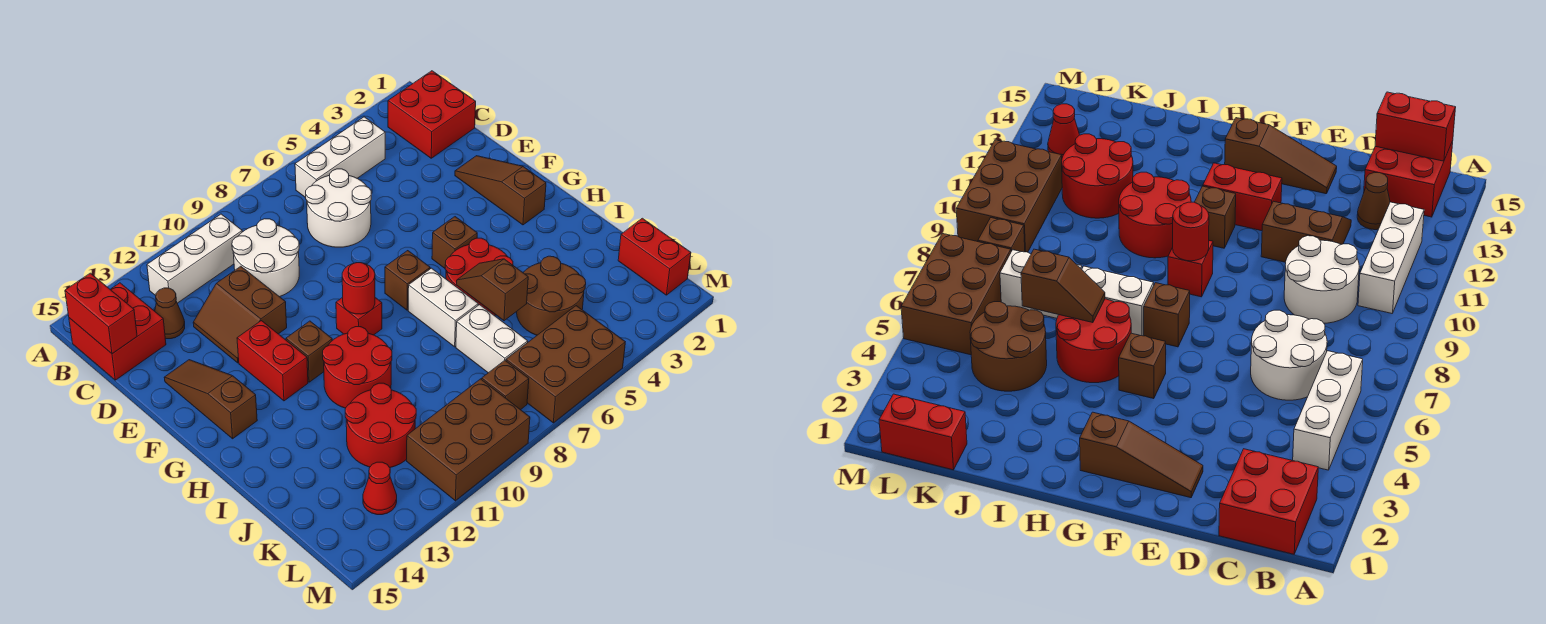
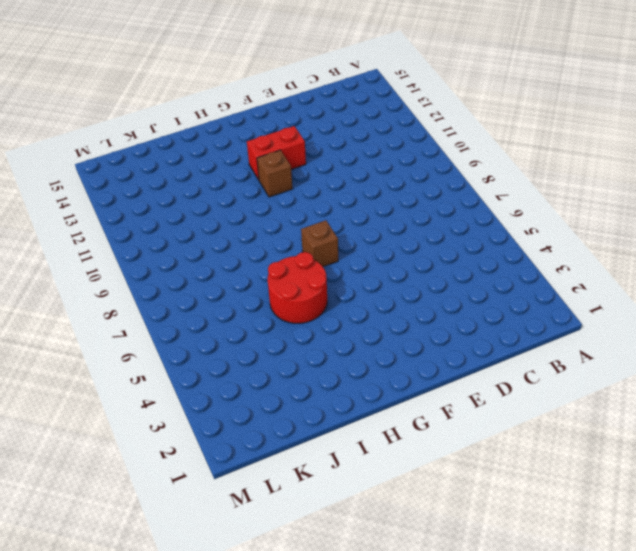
none -> red 2x2 brick [388,71,476,158]
none -> white 1x3 brick [295,117,385,198]
none -> white 1x3 brick [147,214,242,303]

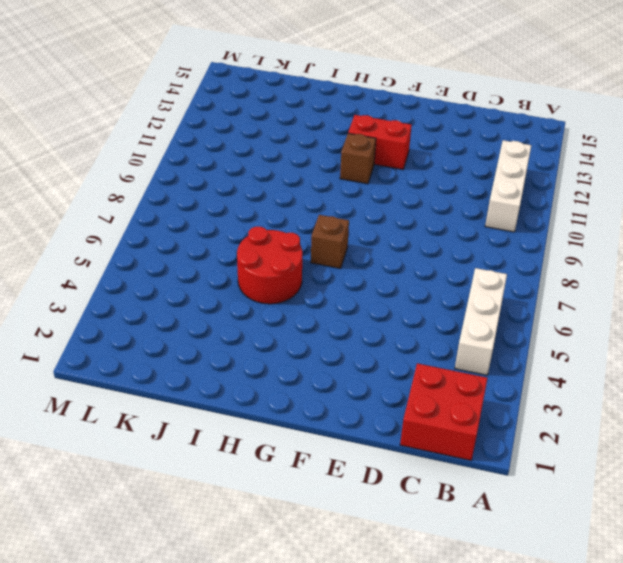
none -> red 2x2 brick [69,283,166,380]
none -> white 2x2 round brick [306,169,371,247]
none -> white 2x2 round brick [232,219,299,297]

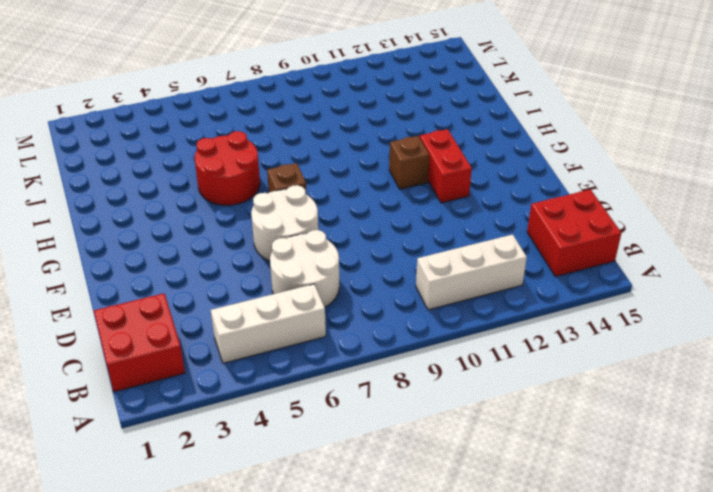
white 2x2 round brick [251,185,318,261] -> white 2x2 round brick moved to [232,219,299,297]
none -> brown 1x1 cone [155,288,185,339]
none -> brown 2x2 slope [193,266,287,363]
none -> brown 1x3 slope [455,156,546,225]

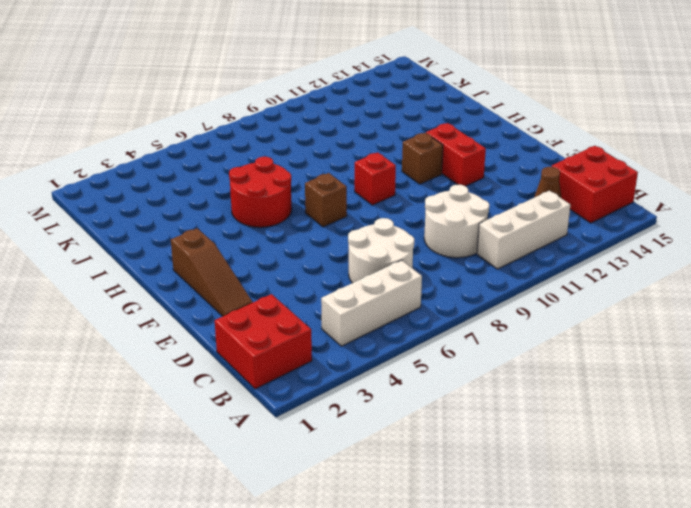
none -> brown 2x2 slope [193,266,287,363]
none -> brown 1x3 slope [164,360,257,439]
none -> brown 1x1 brick [432,217,477,268]

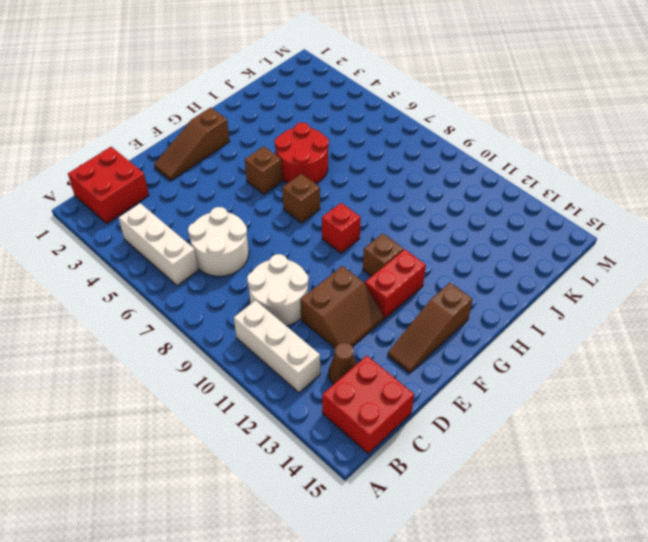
none -> white 1x2 brick [408,268,478,347]
none -> red 2x2 round brick [323,327,392,408]
none -> brown 2x2 round brick [517,256,586,335]

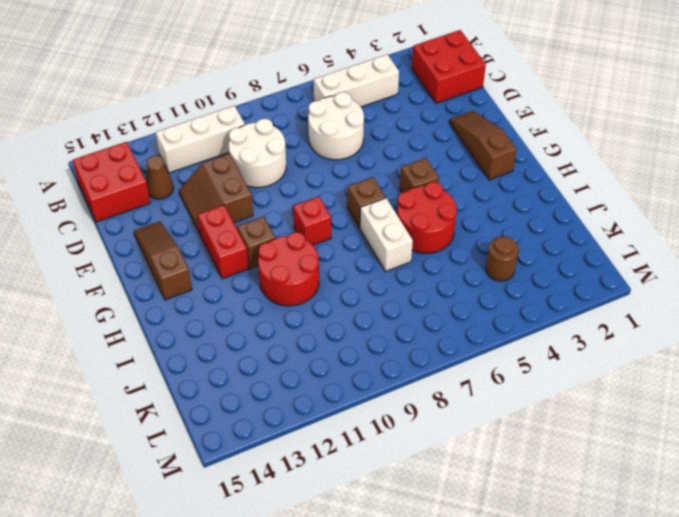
brown 1x1 round brick [486,236,518,281] -> brown 2x2 round brick [517,256,586,335]
none -> white 1x2 brick [456,305,528,373]
none -> red 2x2 round brick [345,383,416,468]
none -> red 1x2 brick [618,218,691,295]

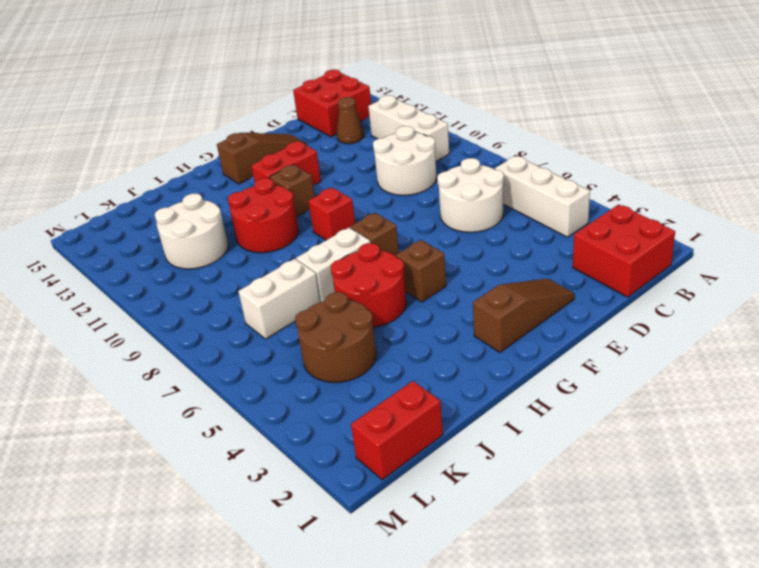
white 2x2 round brick [155,194,228,269] -> red 2x2 round brick [345,383,416,468]
none -> brown 2x2 slope [193,266,287,363]
none -> brown 2x3 brick [506,306,625,423]
none -> brown 1x1 brick [482,360,529,410]

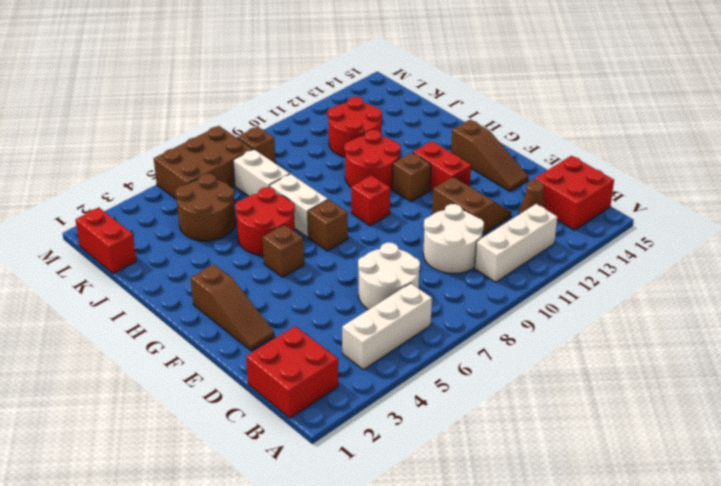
none -> brown 2x3 brick [407,379,530,501]
none -> red 1x1 cone [363,462,397,515]
none -> red 1x2 brick [65,273,137,354]

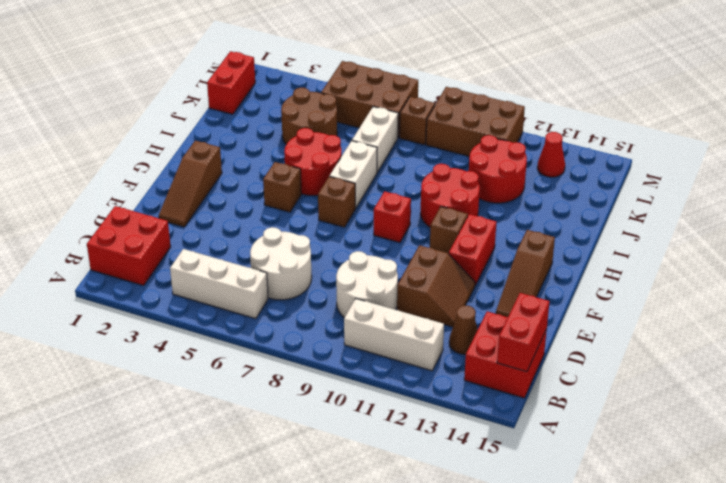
none -> red 1x1 round brick [342,263,375,314]
none -> brown 1x2 slope [456,259,528,321]

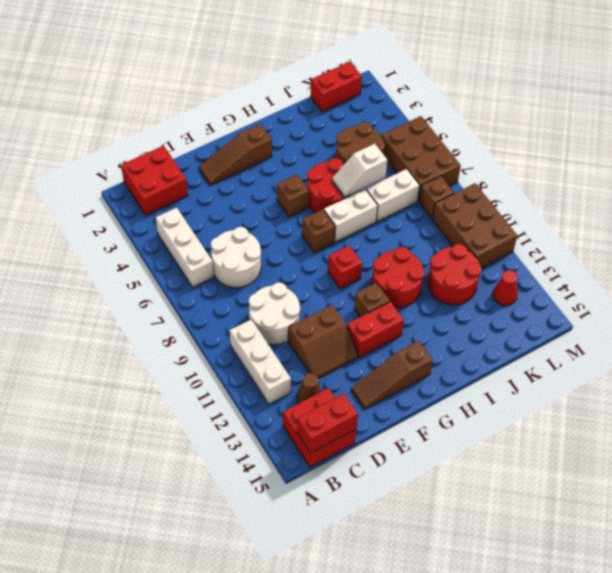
white 1x2 slope [332,144,388,197] -> brown 1x2 slope [456,259,528,321]
none -> red 1x1 round brick [342,263,375,314]

